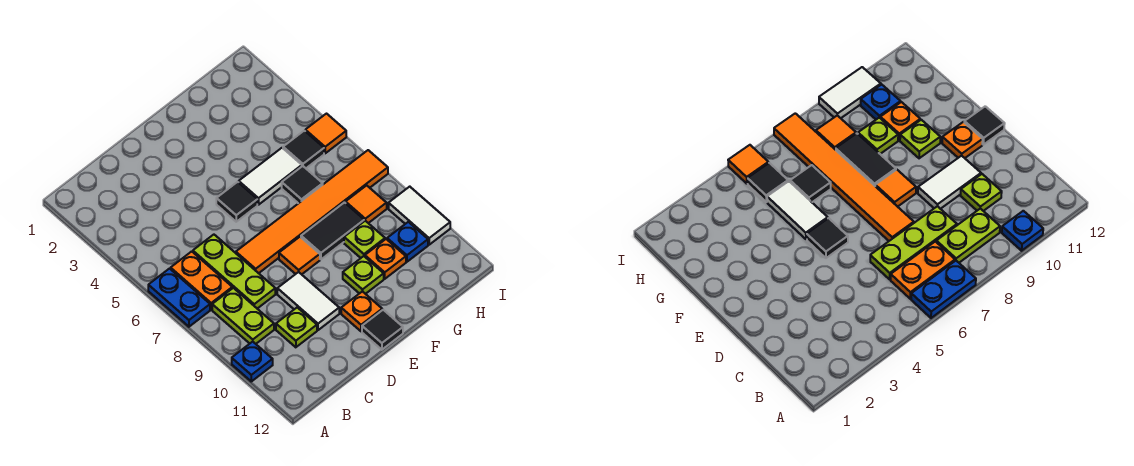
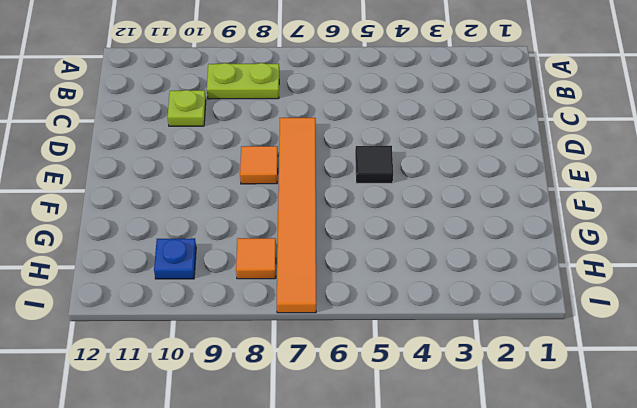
none -> blue 1x2 plate [148,269,210,327]
none -> blue 1x1 plate [232,342,273,381]
none -> orange 1x2 plate [171,251,232,310]

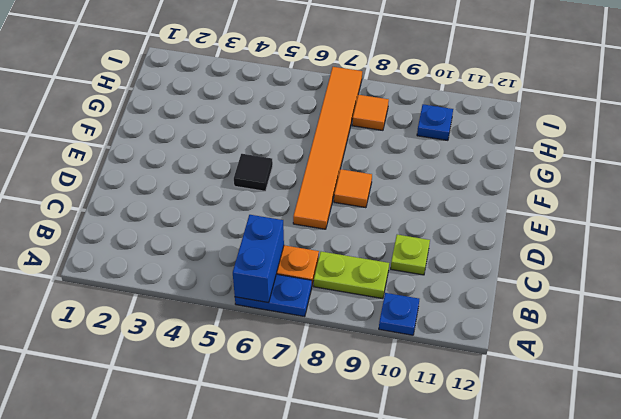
blue 1x2 brick [233,215,284,303] -> none
none -> lime 1x3 plate [193,235,275,309]
none -> white 1x2 tile [277,272,339,330]
none -> orange 1x1 plate [341,291,382,331]

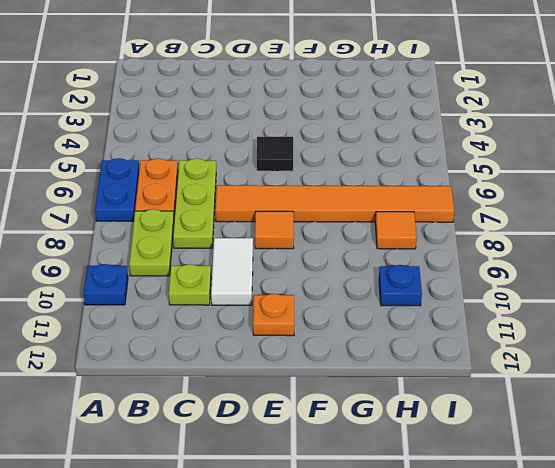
none -> black 1x1 tile [362,310,403,350]
none -> white 1x2 tile [239,148,302,205]
none -> black 1x2 tile [301,203,364,259]

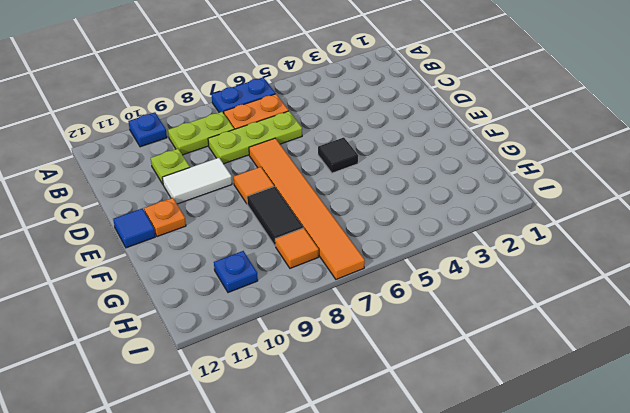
blue 1x1 tile [113,208,155,248] -> black 1x1 tile [362,310,403,350]
none -> white 1x2 tile [239,148,302,205]
none -> lime 1x1 plate [343,256,384,294]
none -> black 1x1 tile [282,166,323,203]

